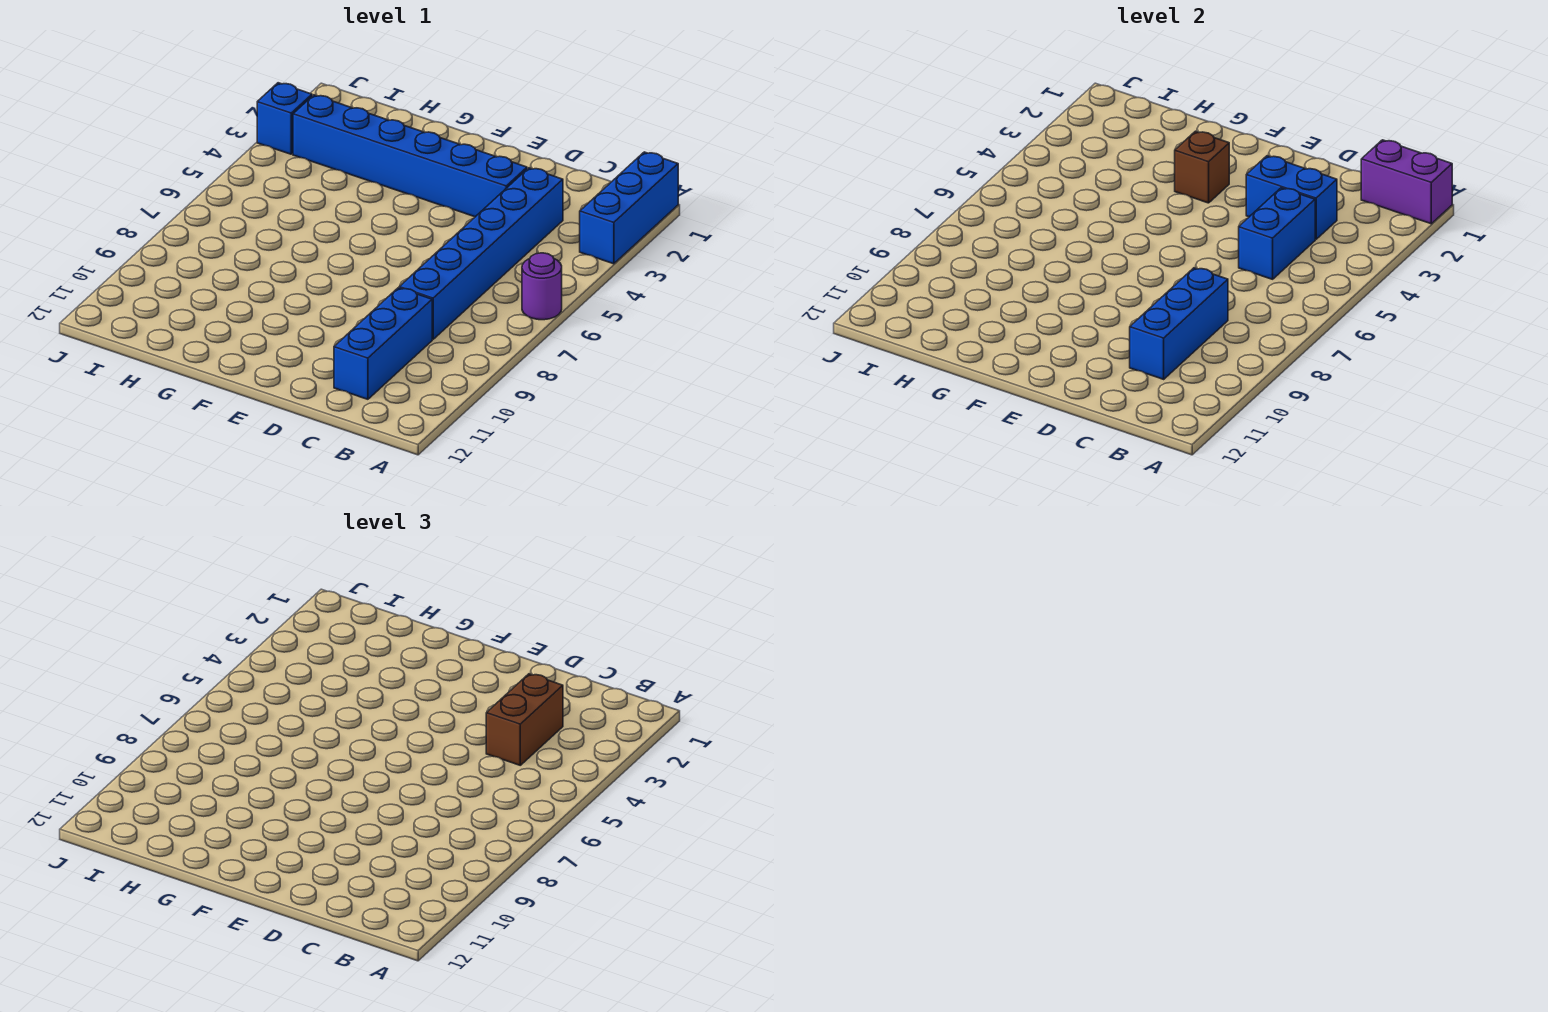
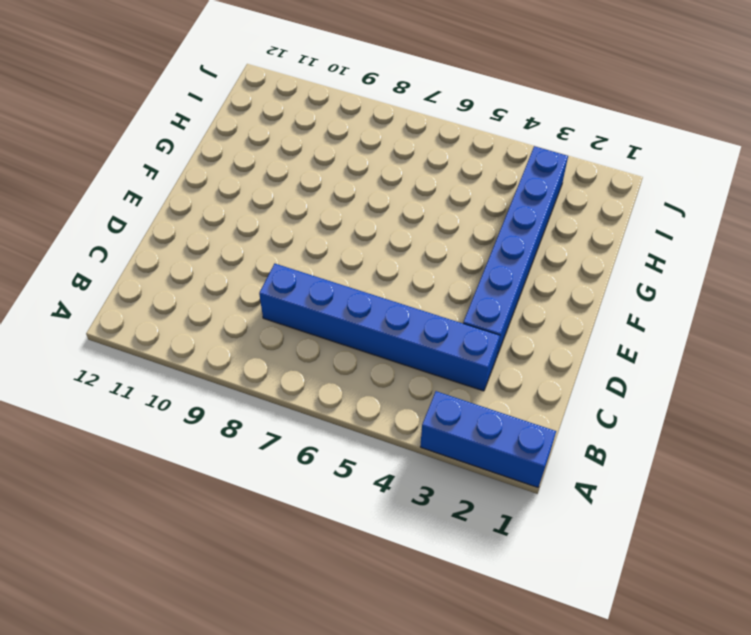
none -> purple 1x1 round brick [522,253,562,320]
none -> blue 1x3 brick [334,288,432,399]
none -> blue 1x1 brick [257,83,312,154]

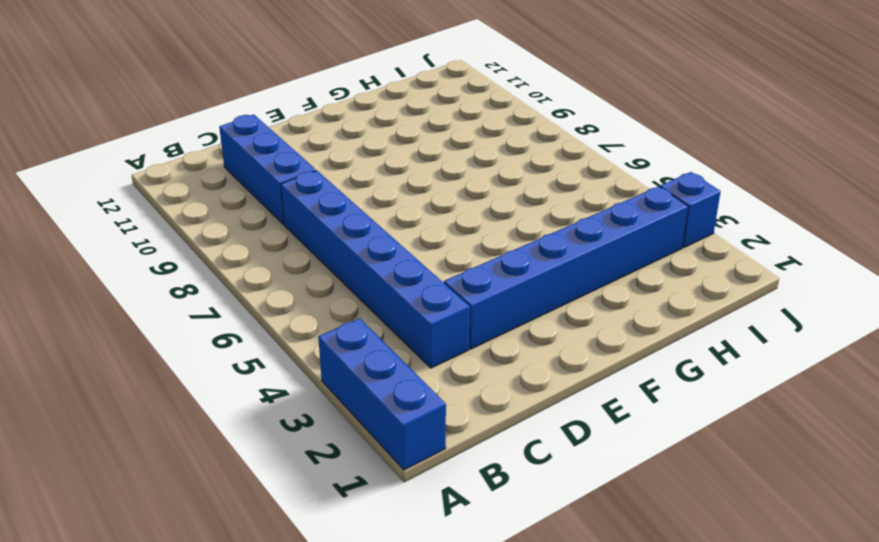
none -> purple 1x1 round brick [522,253,562,320]
none -> purple 1x2 brick [1361,140,1452,224]
none -> blue 1x2 brick [1246,156,1337,239]

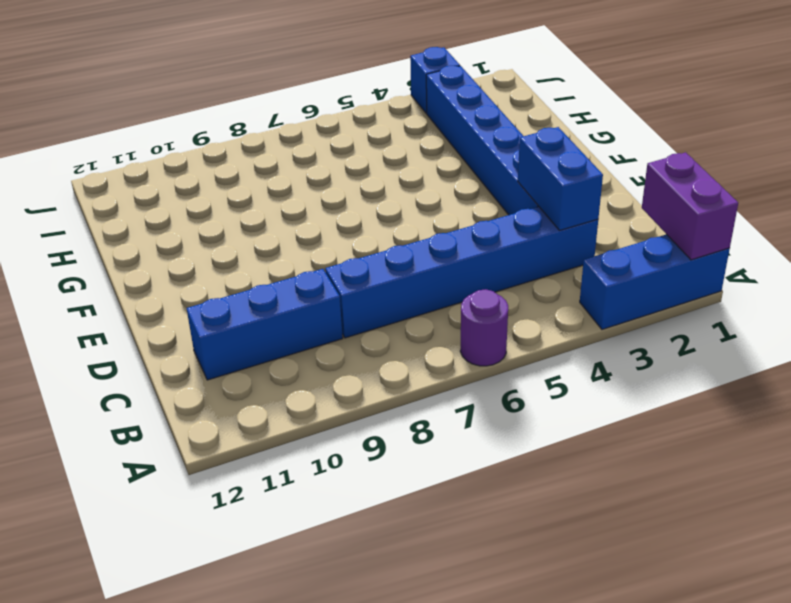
none -> blue 1x2 brick [1239,188,1315,279]
none -> blue 1x3 brick [1130,268,1228,379]
none -> brown 1x1 brick [1175,131,1229,203]

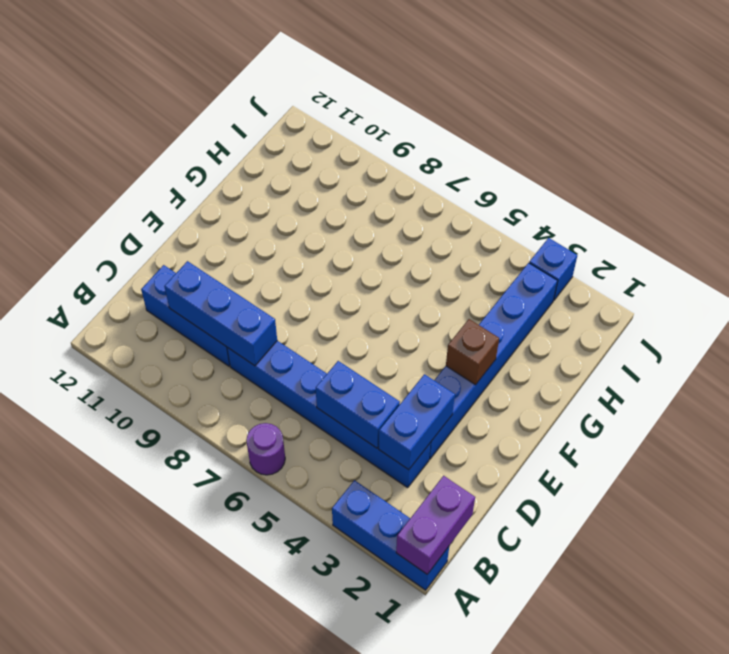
none -> brown 1x2 brick [486,674,563,765]

